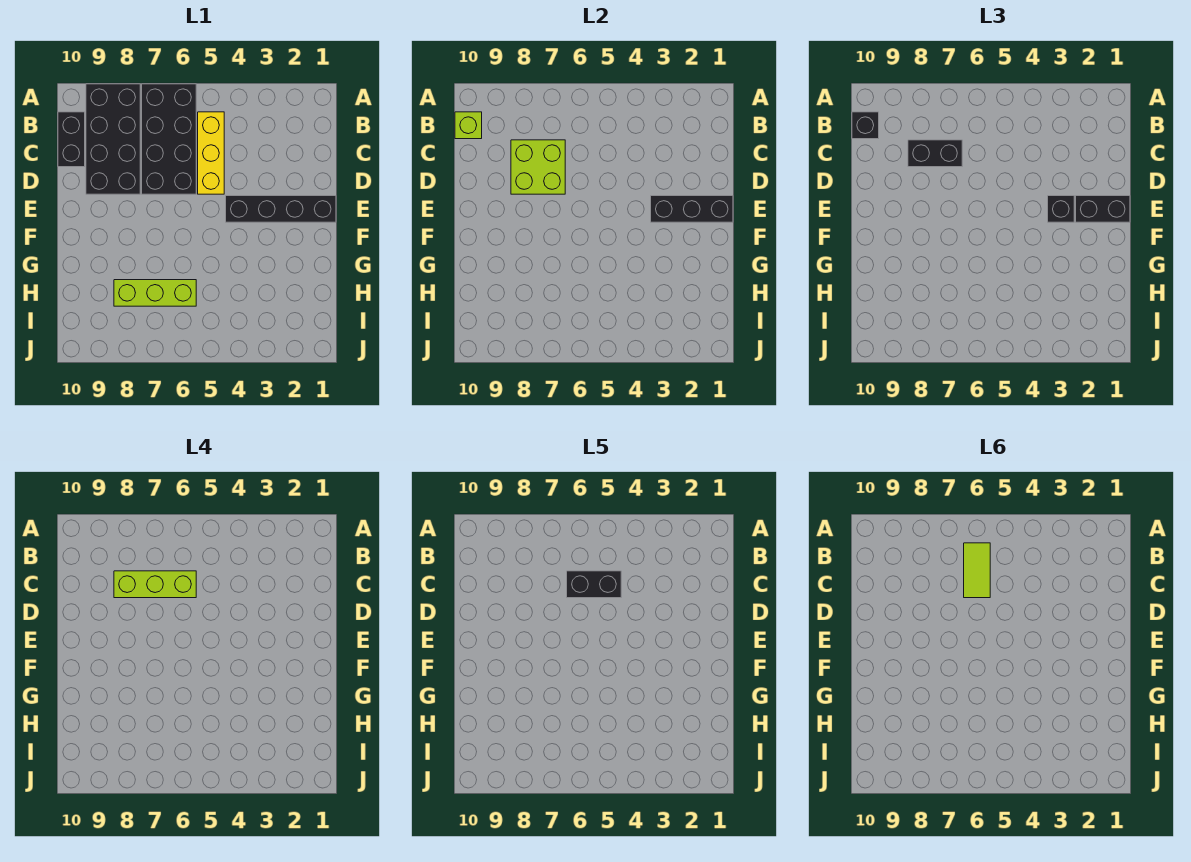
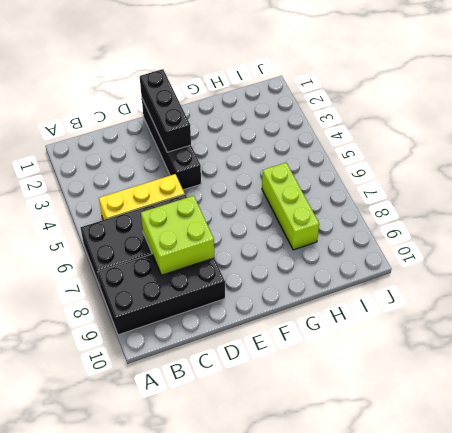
none -> black 1x2 brick [58,112,85,167]
none -> lime 1x1 brick [455,112,482,139]
none -> black 1x1 brick [852,112,879,139]

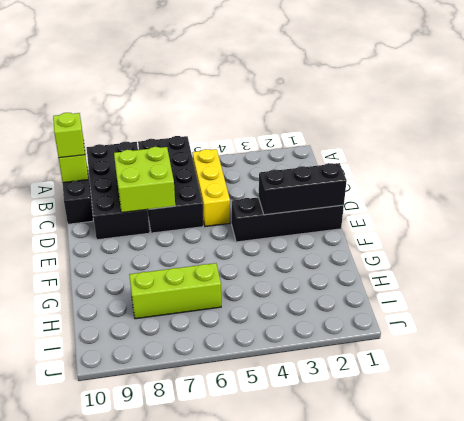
lime 1x1 brick [53,113,85,158] -> black 1x1 brick [852,112,879,139]
none -> black 1x2 brick [908,140,962,167]
none -> black 1x2 brick [1076,196,1130,222]
none -> black 1x1 brick [1048,196,1074,222]

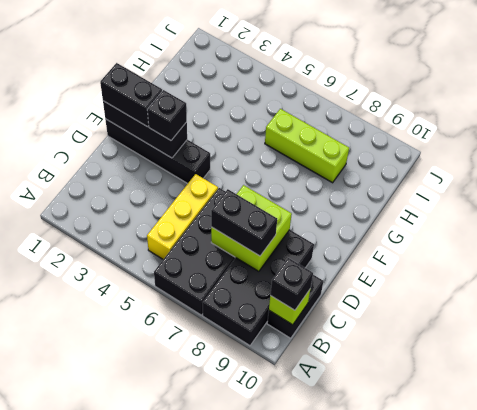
none -> lime 1x3 brick [114,571,196,598]
none -> black 1x2 brick [567,571,621,598]
none -> lime 1x2 tile [964,543,990,598]

